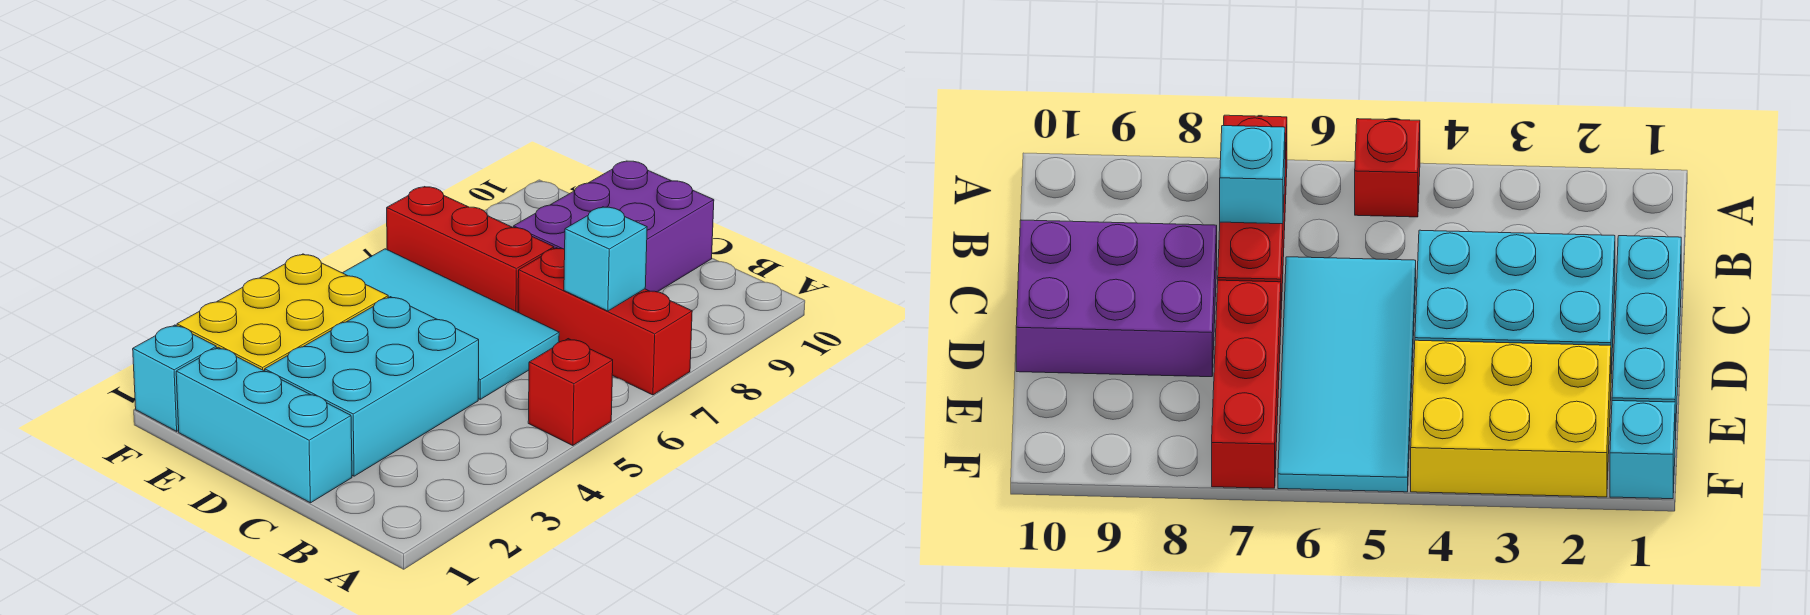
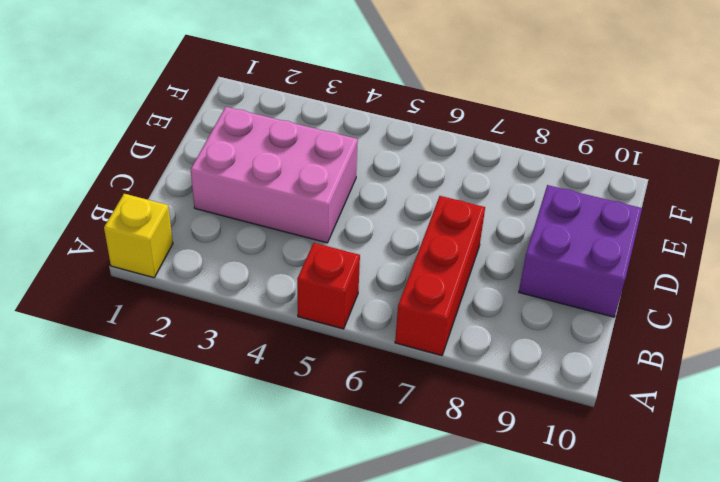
yellow 1x1 brick [104,194,173,278] -> none
pink 2x3 brick [191,107,358,243] -> cyan 2x3 brick [265,297,479,476]
purple 2x2 brick [519,185,642,317] -> purple 2x3 brick [514,161,714,292]
none -> cyan 1x3 brick [176,347,352,503]
none -> cyan 2x4 tile [343,249,559,399]

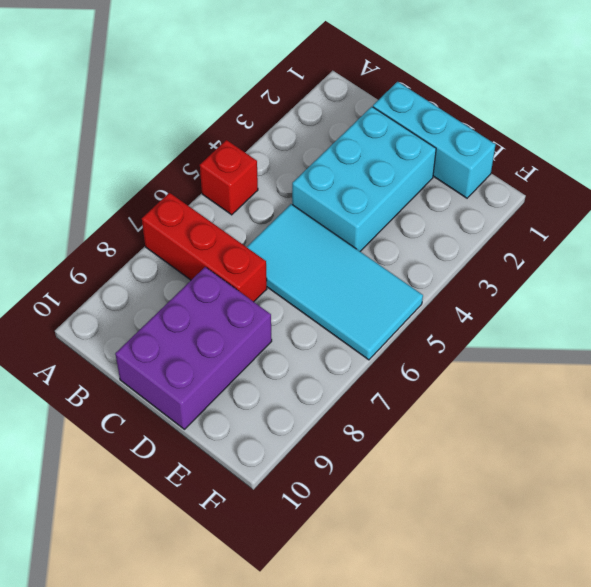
none -> red 1x3 brick [387,187,554,312]
none -> yellow 2x3 brick [177,254,388,371]

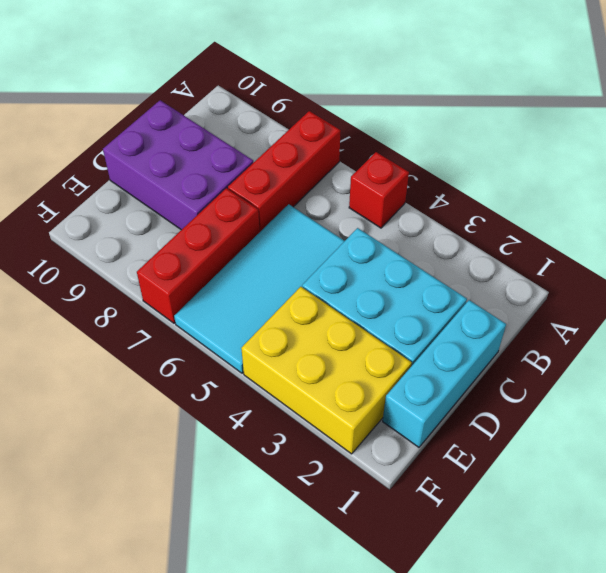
none -> cyan 1x1 brick [133,325,216,431]
none -> cyan 1x1 brick [564,207,647,311]

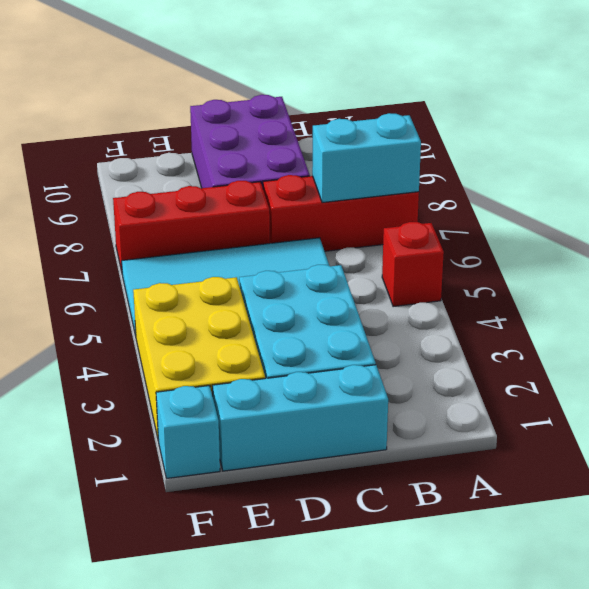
cyan 1x2 brick [312,113,421,203] -> cyan 1x1 brick [564,207,647,311]

